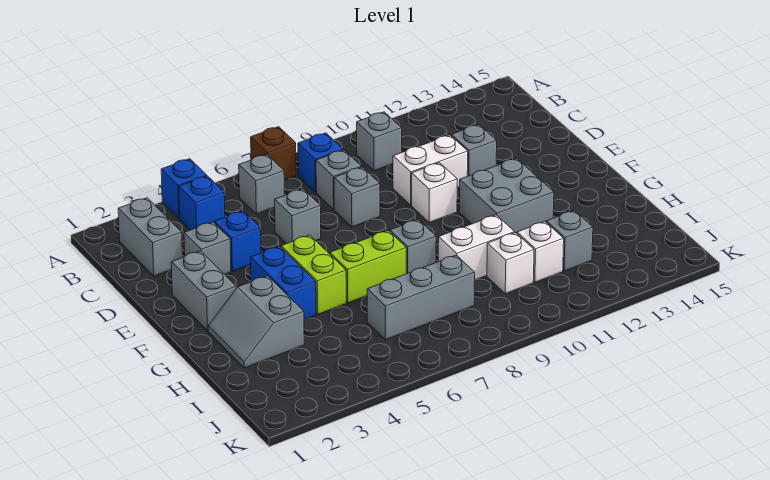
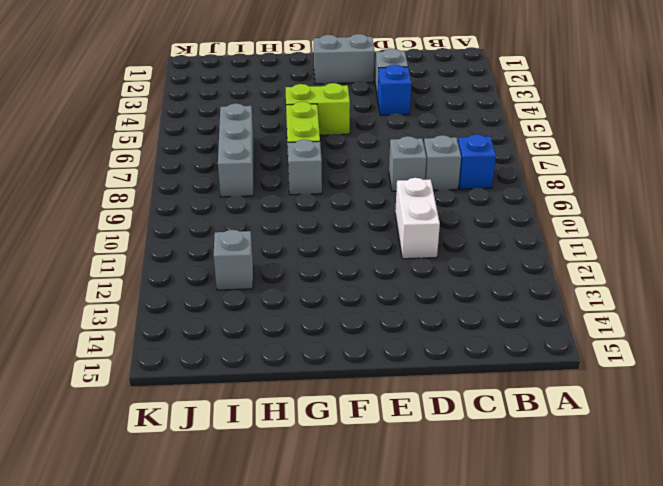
none -> blue 1x1 brick [161,159,207,219]
none -> brown 1x1 brick [251,127,296,180]
none -> grey 1x2 brick [118,198,182,276]

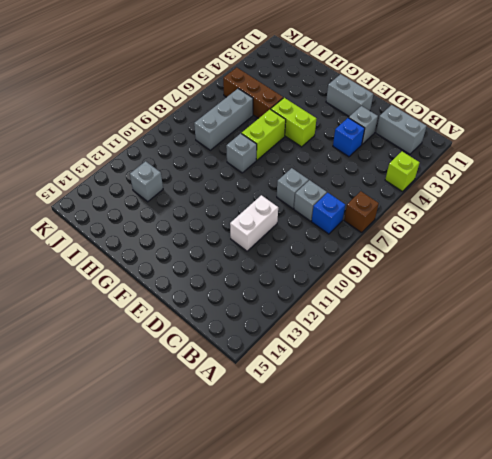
lime 1x1 brick [385,152,420,191] -> blue 1x1 brick [161,159,207,219]
brown 1x3 brick [223,67,283,118] -> none
none -> blue 1x1 brick [179,176,225,230]
none -> grey 1x1 brick [239,154,284,214]
none -> grey 1x1 brick [357,112,402,171]

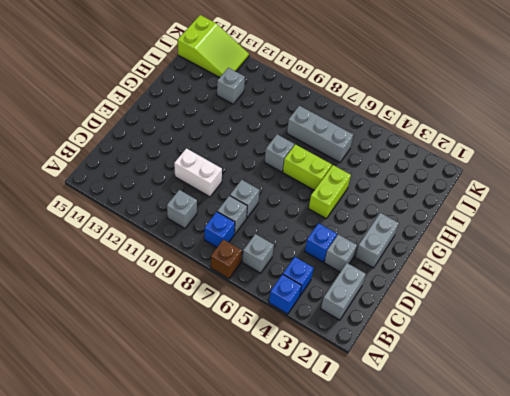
lime 2x3 slope [178,15,249,78] -> none
none -> grey 1x1 brick [275,189,321,244]
none -> grey 1x1 brick [451,124,497,176]
none -> white 1x1 brick [412,163,457,223]

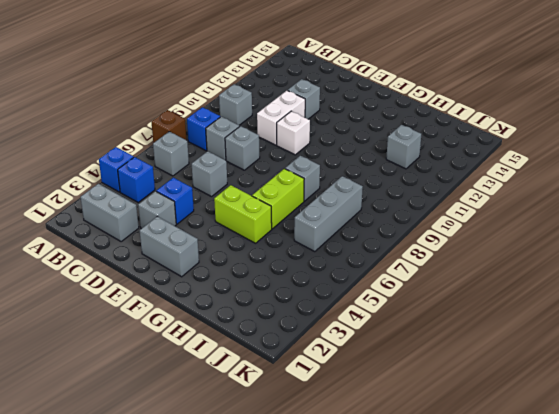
none -> blue 1x2 brick [251,246,316,320]
none -> grey 2x2 brick [459,158,554,233]
none -> grey 2x2 slope [208,276,304,368]

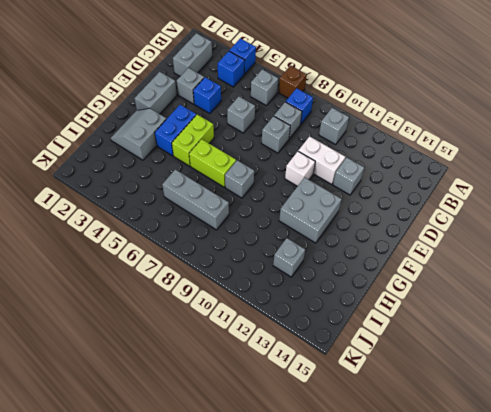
none -> white 1x2 brick [438,215,515,280]
none -> white 1x1 brick [487,233,534,294]
none -> white 1x1 brick [517,222,564,282]

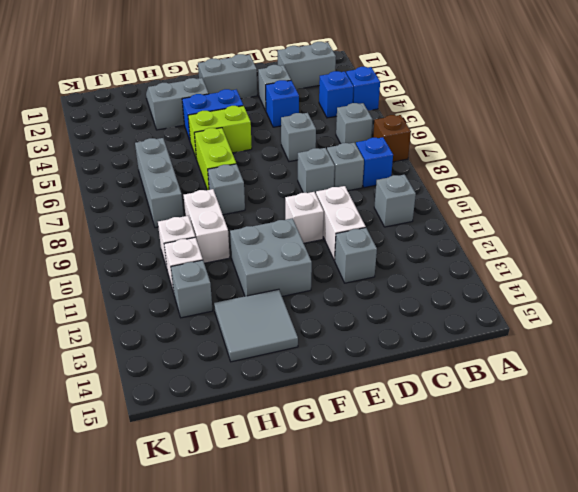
grey 2x2 tile [214,289,298,362] -> none

